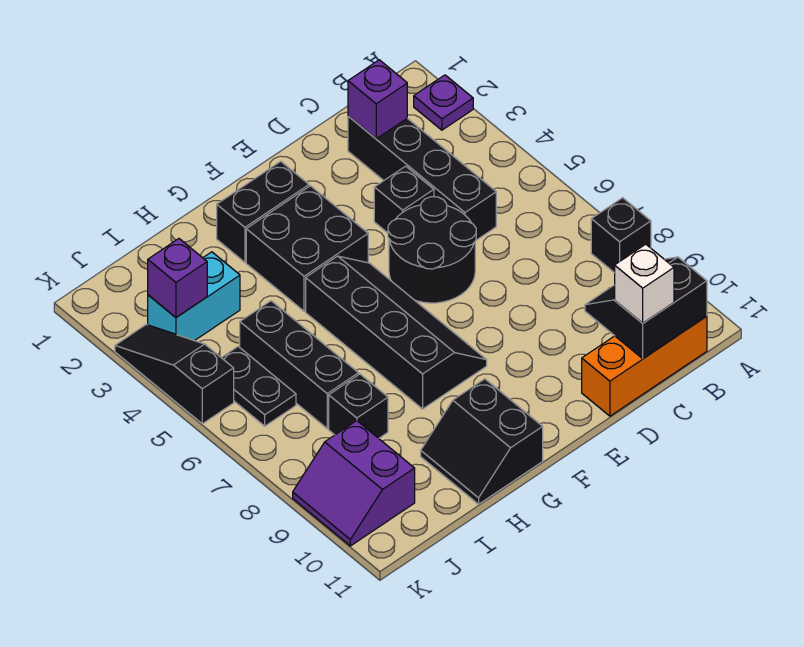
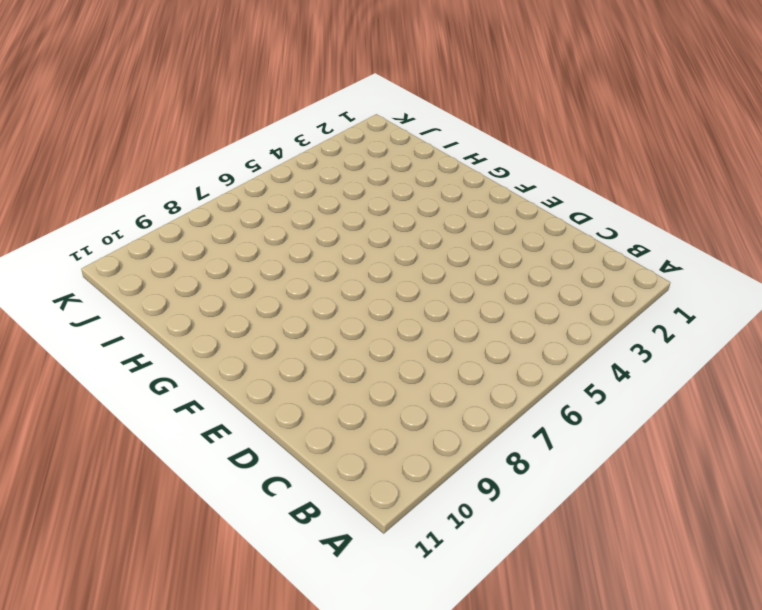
none -> purple 1x1 plate [414,75,473,130]
none -> black 1x1 brick [591,198,651,273]
none -> orange 1x3 brick [582,316,707,416]

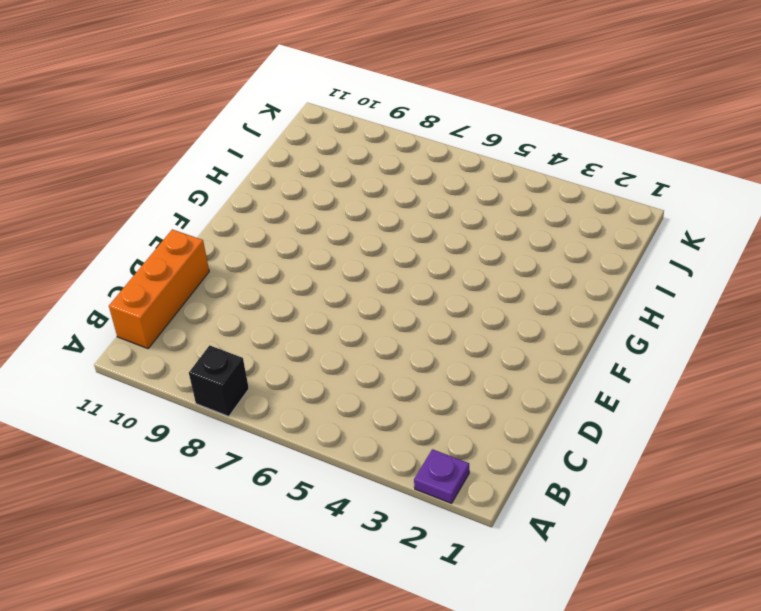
none -> black 1x4 brick [348,116,496,240]
none -> black 1x1 brick [374,166,434,233]
none -> black 2x2 round brick [388,197,476,303]

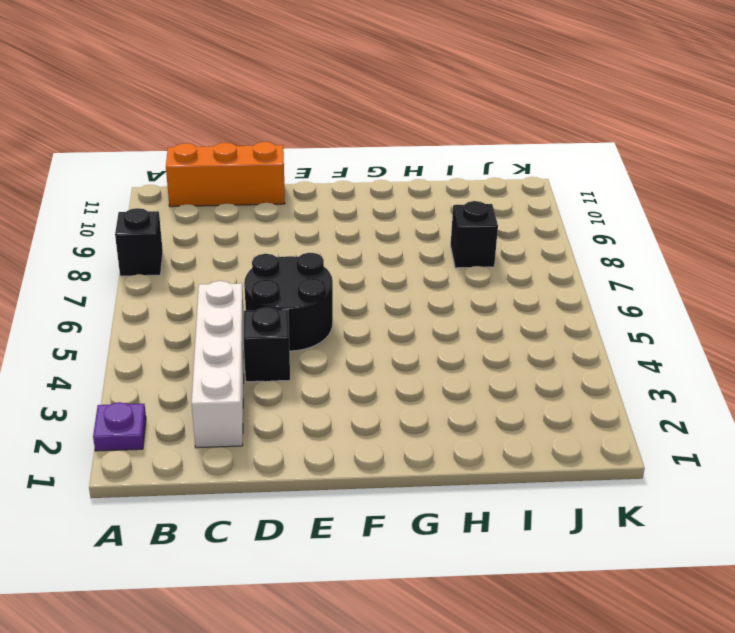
white 1x4 brick [192,281,244,448] -> black 1x4 brick [348,116,496,240]
none -> black 1x2 brick [217,161,309,262]
none -> black 2x2 brick [246,186,368,311]
none -> black 2x4 slope [306,256,487,409]

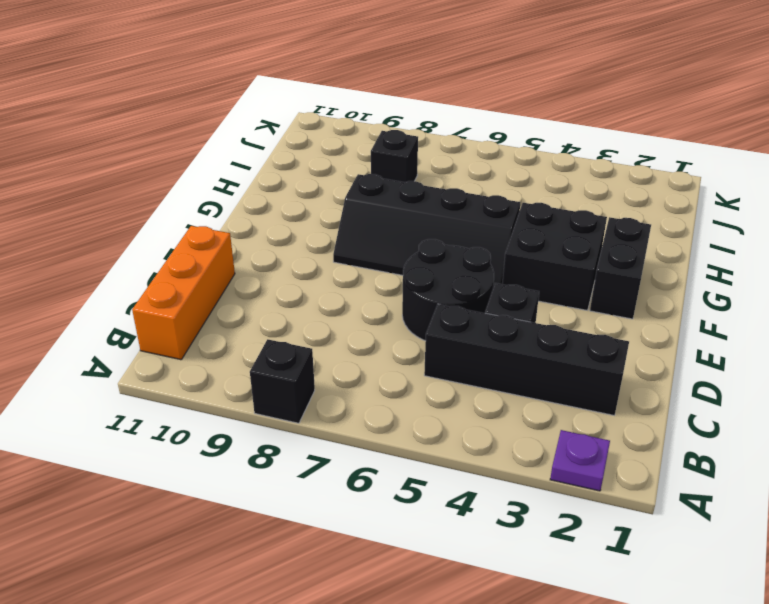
none -> black 2x2 slope [421,379,543,504]
none -> cyan 1x2 brick [148,252,240,341]
none -> black 1x3 brick [240,301,359,428]

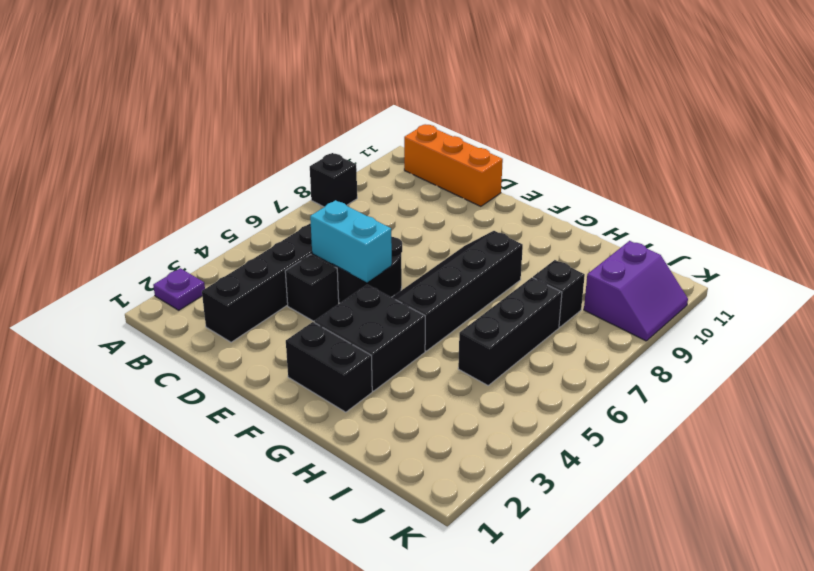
cyan 1x2 brick [310,200,392,282] -> cyan 1x2 brick moved to [148,252,240,341]
none -> black 2x2 slope [421,379,543,504]
none -> black 1x2 plate [222,346,296,426]
none -> black 1x3 slope [115,325,234,424]

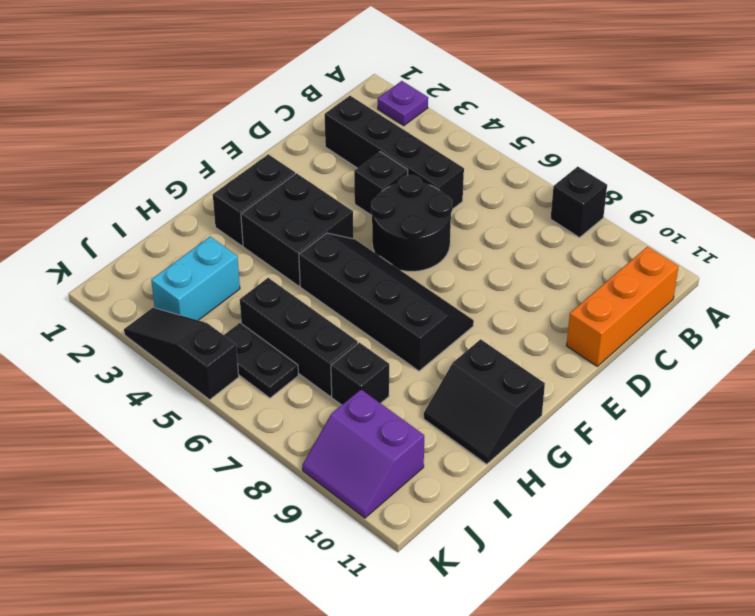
none -> black 2x2 slope [585,257,707,359]
none -> purple 1x1 brick [348,60,407,139]
none -> purple 1x1 brick [148,239,207,317]

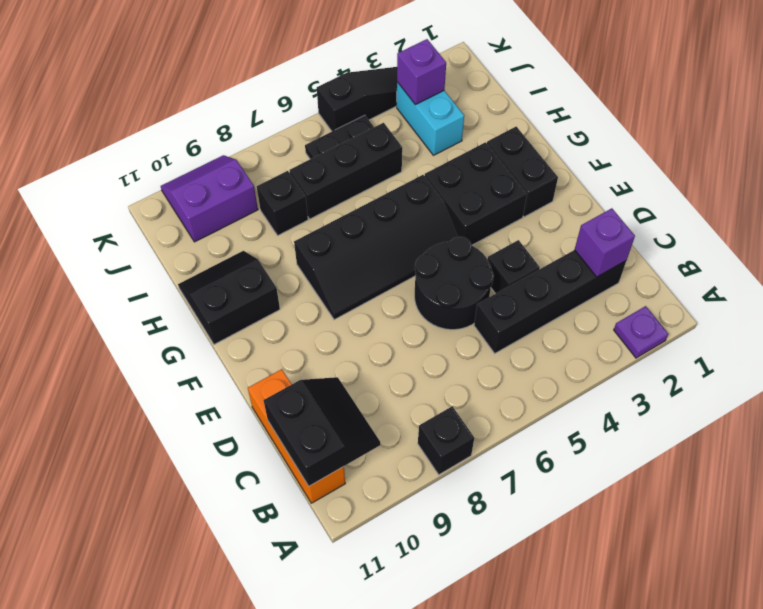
none -> white 1x1 brick [615,244,674,323]

